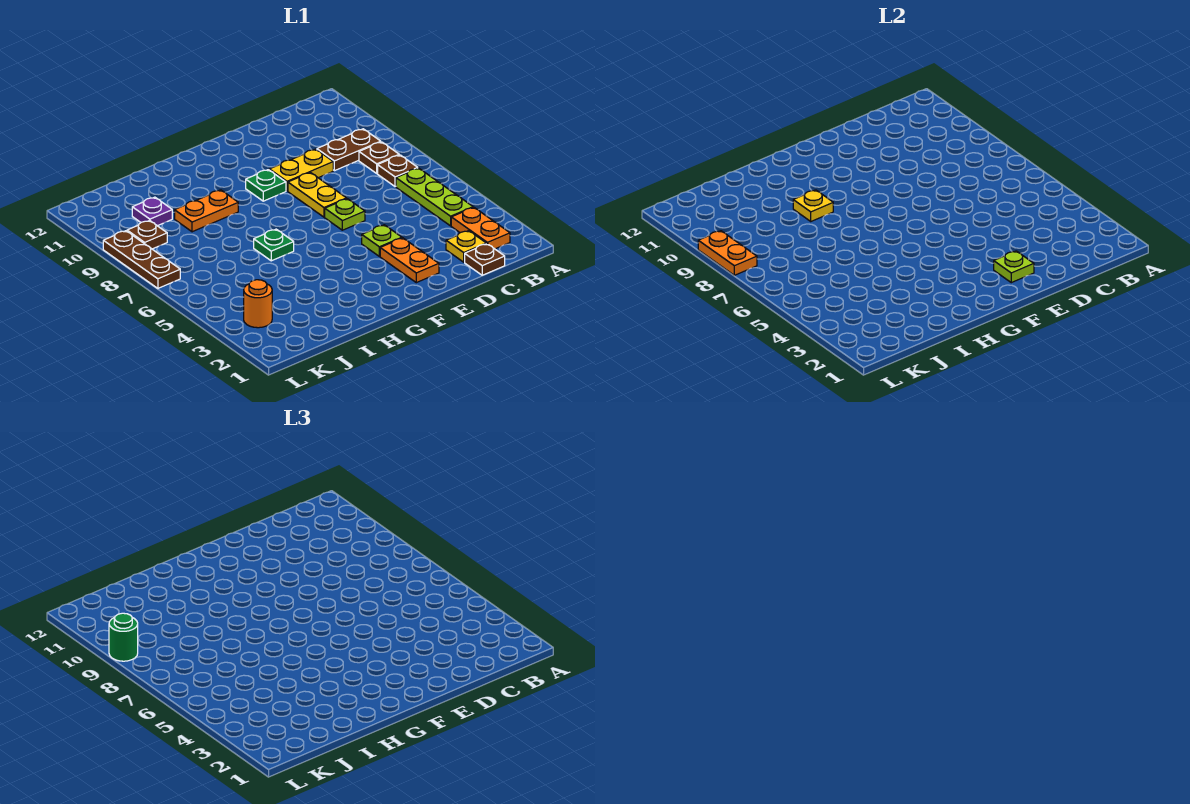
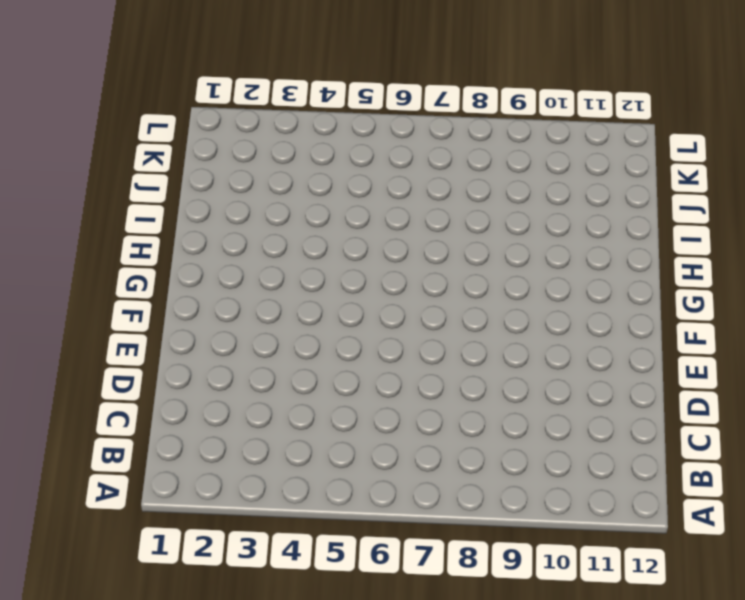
none -> orange 1x2 plate [451,207,510,249]
none -> lime 1x3 plate [396,168,473,226]
none -> brown 1x1 plate [378,155,417,187]

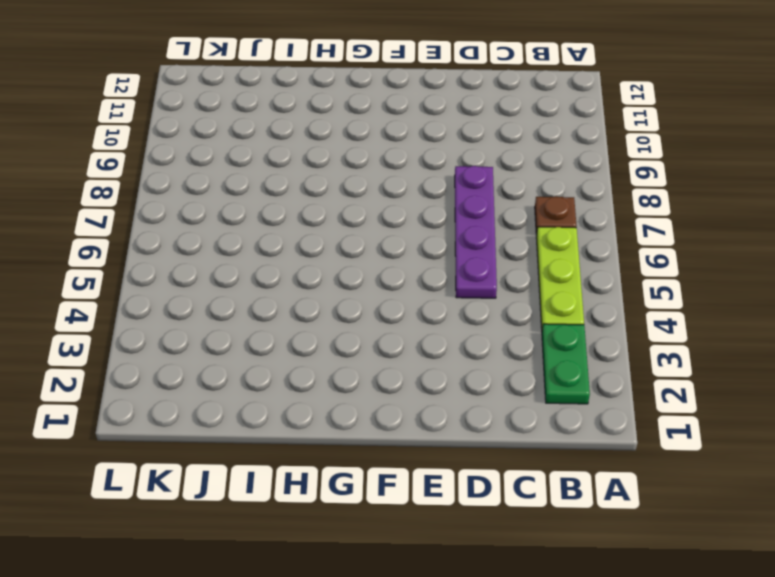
green 1x2 plate [542,324,590,404] -> orange 1x2 plate [451,207,510,249]
purple 1x4 plate [455,166,497,298] -> none
none -> brown 1x1 plate [359,142,399,173]
none -> brown 1x2 plate [317,129,381,171]
none -> brown 1x1 plate [465,244,505,275]

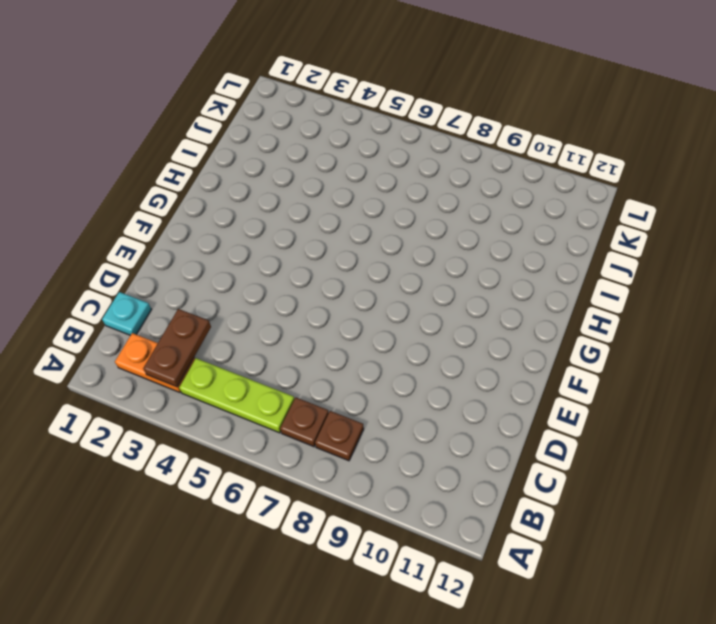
brown 1x2 plate [143,309,211,387] -> brown 1x2 plate moved to [317,129,381,171]
cyan 1x1 plate [102,292,151,335] -> brown 1x1 plate [465,244,505,275]
none -> yellow 1x1 plate [446,231,486,262]
none -> yellow 1x2 plate [269,149,333,191]
none -> orange 1x2 plate [380,238,439,283]

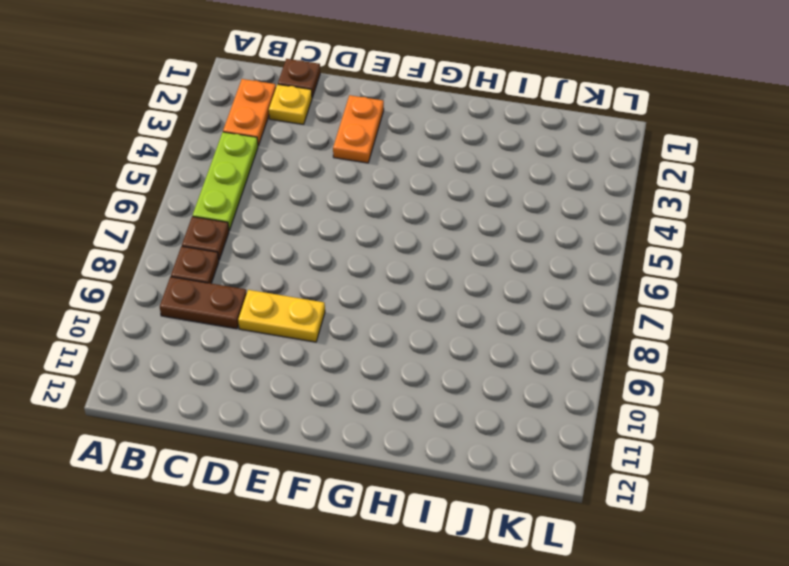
none -> lime 1x1 plate [362,225,402,256]
none -> lime 1x1 plate [325,199,365,230]
none -> yellow 1x2 plate [288,173,347,217]

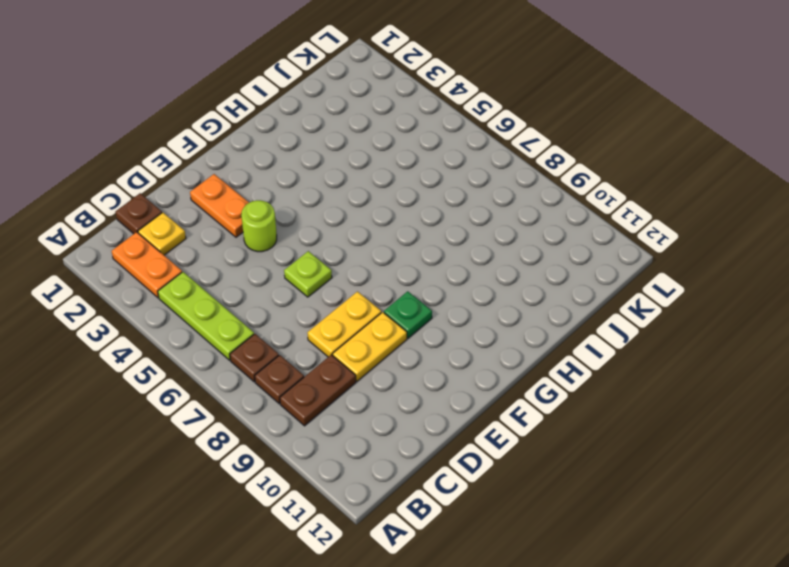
yellow 1x2 plate [308,292,381,357] -> yellow 1x2 plate turned to [288,173,347,217]
lime 1x1 round brick [241,200,277,252] -> lime 1x1 plate [362,225,402,256]
none -> green 1x1 plate [254,229,294,261]
none -> orange 1x2 plate [175,190,238,232]
none -> purple 1x1 plate [132,197,172,226]

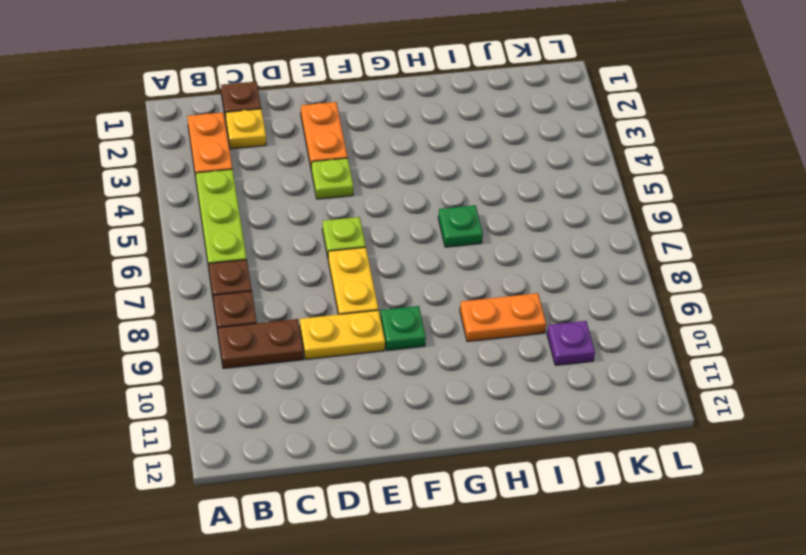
none -> orange 1x1 round brick [244,280,272,328]
none -> brown 1x1 plate [127,221,167,249]
none -> brown 1x3 plate [103,231,180,288]

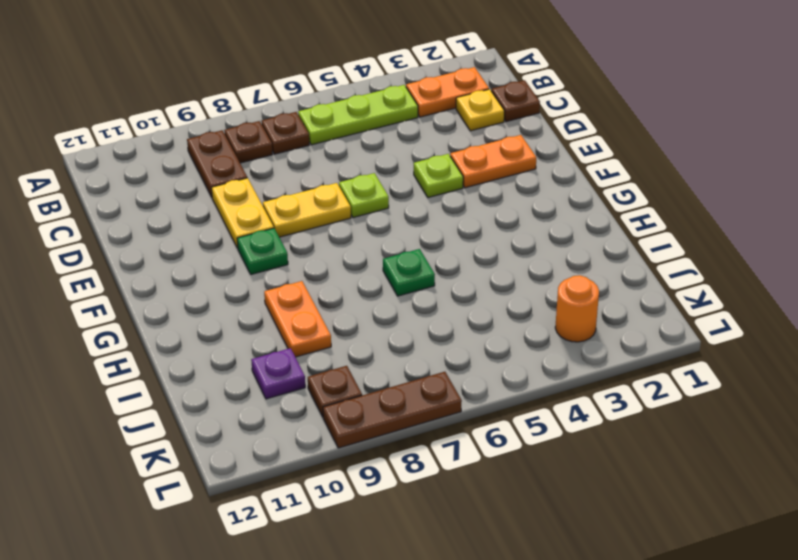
none -> lime 1x1 plate [994,251,1034,283]
none -> yellow 1x1 plate [793,190,833,221]
none -> orange 1x2 plate [698,231,757,275]

